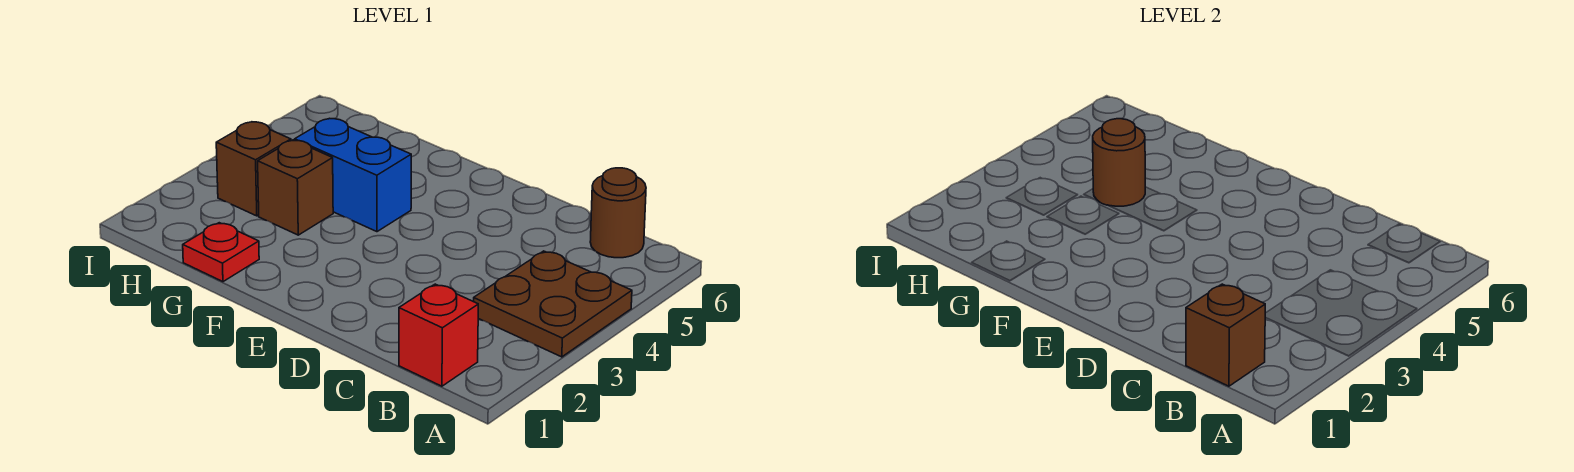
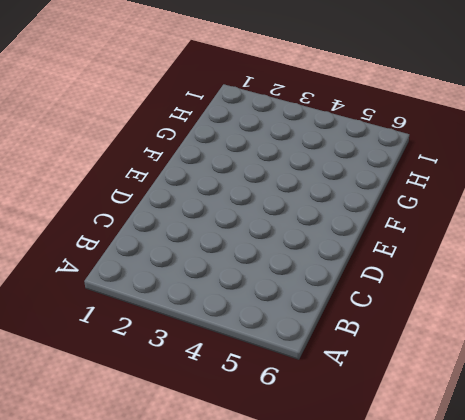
none -> brown 2x2 plate [474,251,632,357]
none -> red 1x1 brick [399,284,478,386]

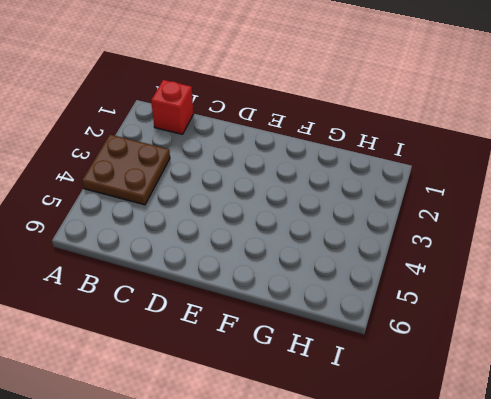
none -> brown 1x1 round brick [590,168,646,258]
none -> blue 1x2 brick [295,119,411,232]

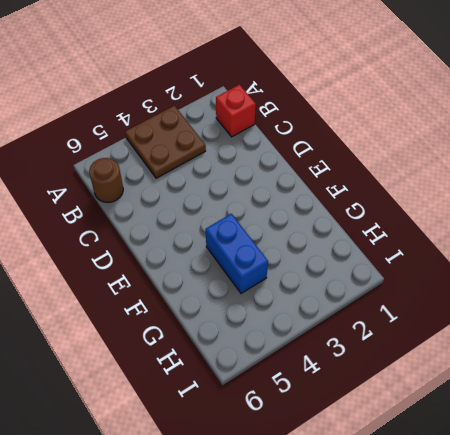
none -> red 1x1 plate [183,223,259,282]
none -> brown 1x1 brick [258,140,333,235]

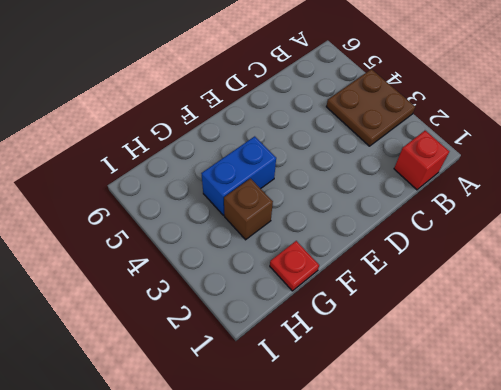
none -> brown 1x1 round brick [590,168,646,258]
none -> brown 1x1 brick [216,122,291,216]

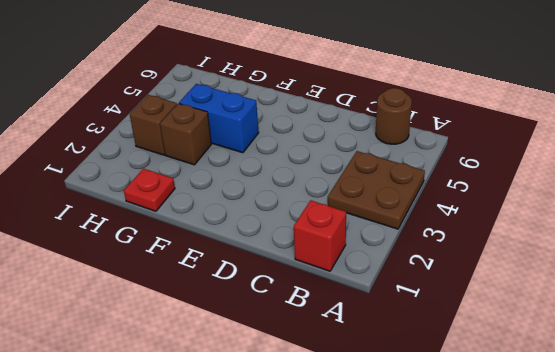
none -> brown 1x1 brick [1186,284,1265,386]
none -> brown 1x1 round brick [1093,119,1145,206]

